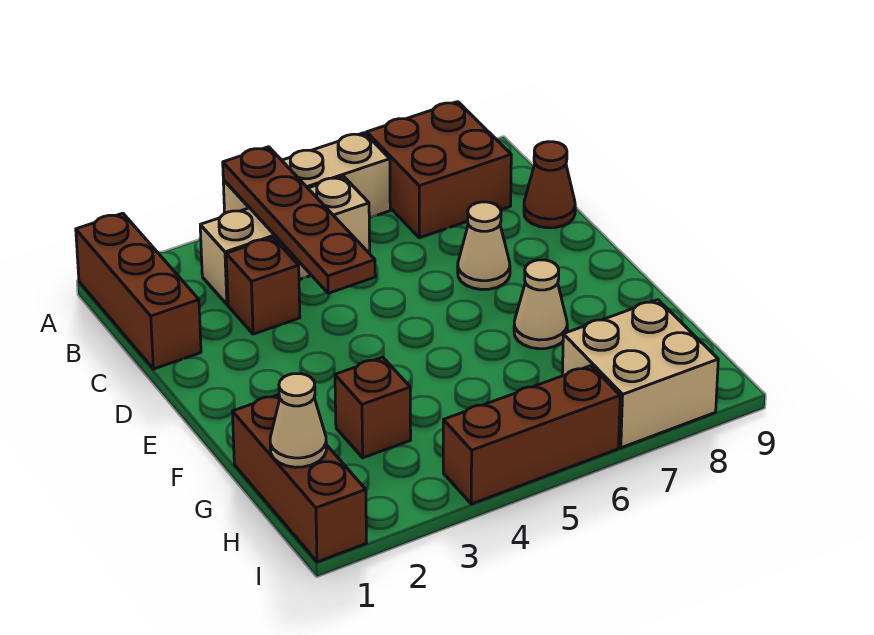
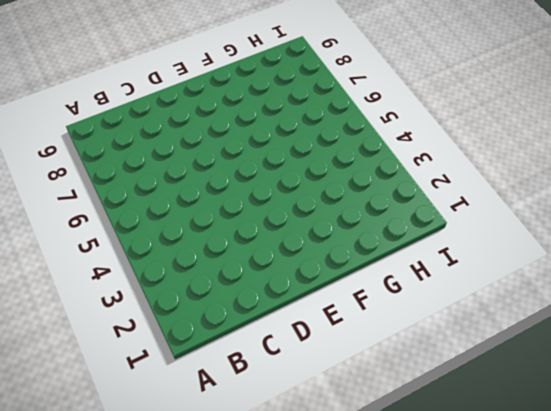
none -> brown 1x3 brick [76,213,201,369]
none -> tan 1x3 brick [223,133,390,218]
none -> brown 2x2 brick [367,102,511,238]

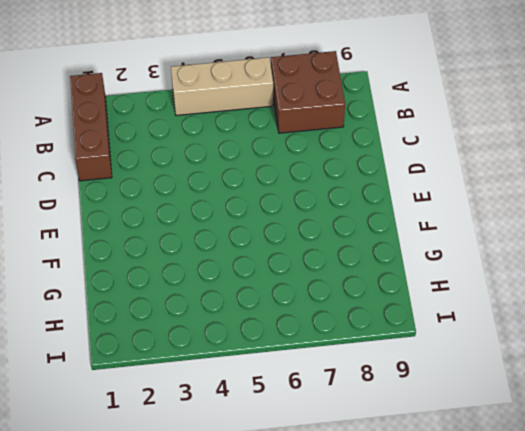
none -> tan 1x3 brick [200,176,370,304]
none -> brown 1x1 brick [226,238,300,334]
none -> brown 1x1 cone [524,142,575,228]

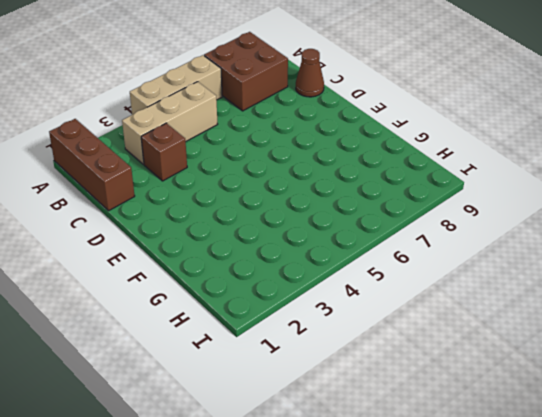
none -> tan 1x1 cone [458,202,510,290]
none -> tan 1x1 cone [514,260,567,349]
none -> brown 1x3 brick [232,395,366,562]

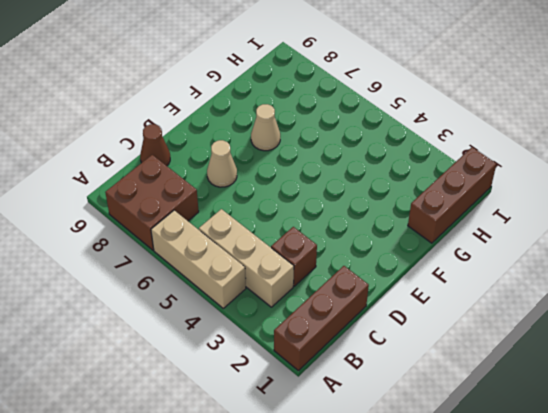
none -> brown 1x1 brick [335,357,411,458]
none -> tan 2x2 brick [562,300,718,448]
none -> brown 1x3 brick [443,366,620,504]

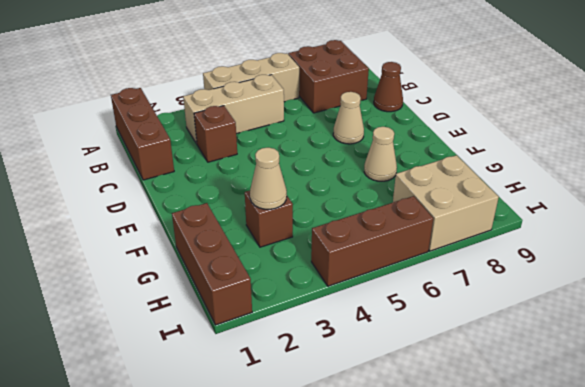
tan 1x1 cone [250,148,287,209] -> tan 1x1 cone moved to [270,374,326,467]
none -> brown 1x4 plate [223,147,375,293]

